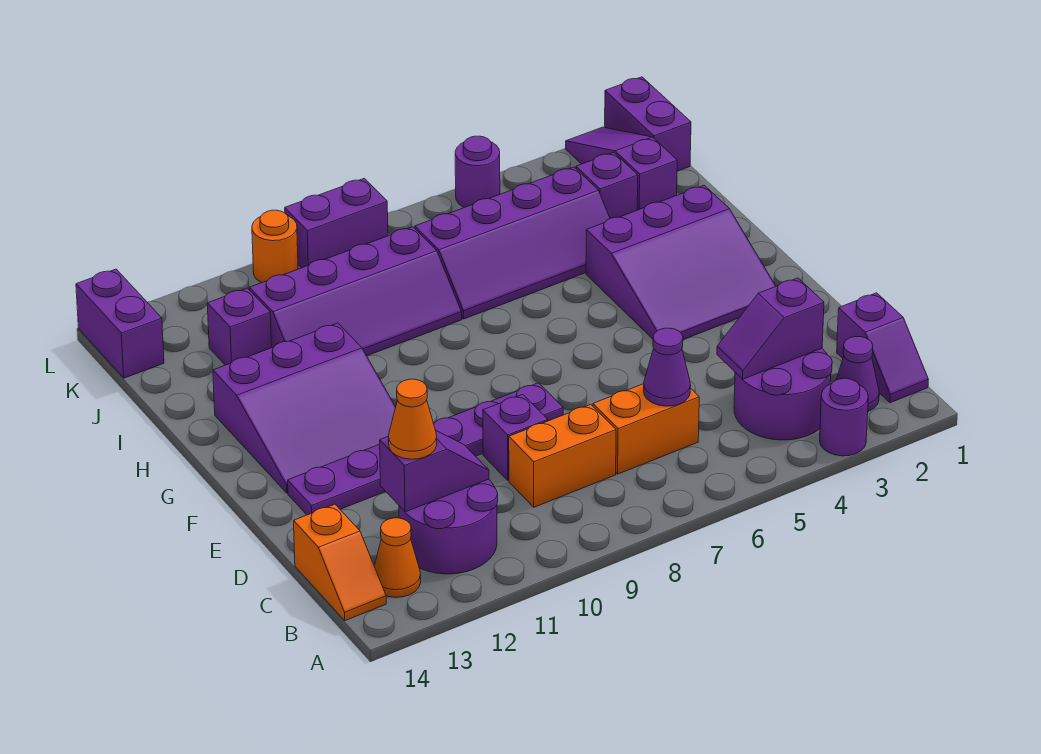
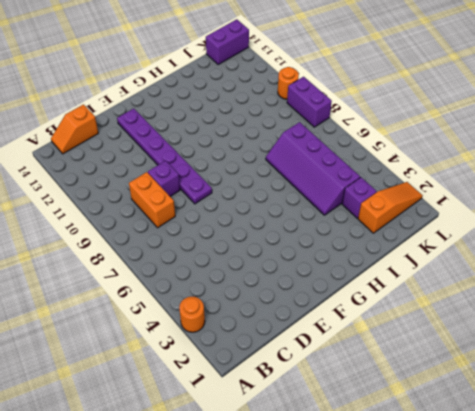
orange 1x1 round brick [179,297,205,332] -> purple 1x1 round brick [820,378,868,456]
orange 1x3 slope [358,182,423,233] -> purple 1x3 slope [566,127,677,210]
none -> purple 1x2 slope [837,293,928,403]
none -> purple 1x1 cone [836,337,879,411]
none -> purple 2x2 round brick [734,348,832,440]

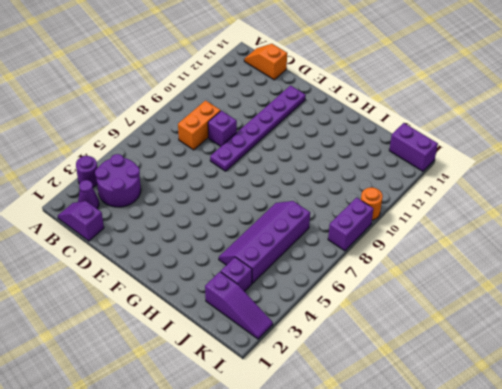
none -> purple 2x2 round brick [399,479,498,574]
none -> orange 1x1 cone [374,518,421,597]
none -> orange 1x2 brick [593,384,699,474]

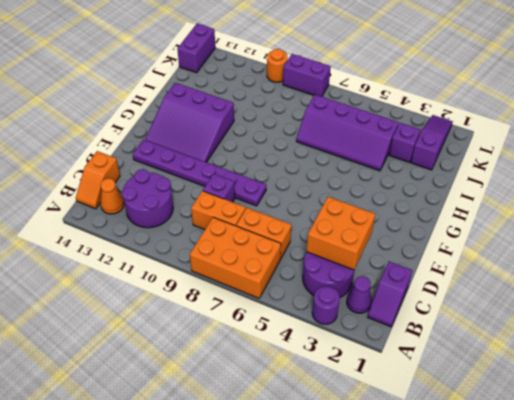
orange 2x3 brick [190,217,281,298] -> none
orange 2x2 brick [306,197,375,270] -> purple 1x2 slope [717,278,824,379]
none -> purple 3x3 slope [586,185,776,340]
none -> purple 2x4 slope [249,227,462,356]
none -> purple 1x1 brick [207,288,271,365]

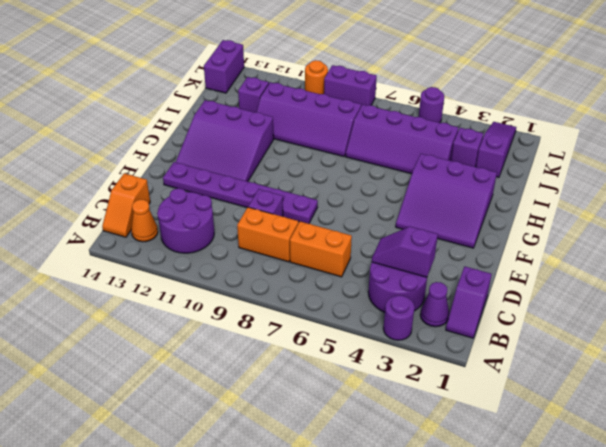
none -> purple 1x2 brick [605,77,691,171]
none -> purple 1x1 cone [644,328,691,406]
none -> purple 1x2 slope [380,430,489,512]

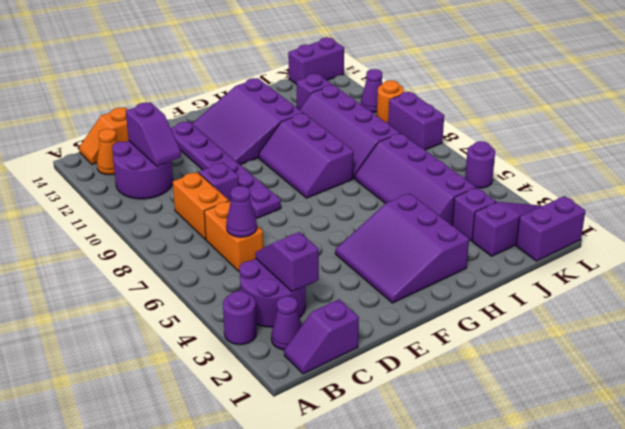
purple 2x3 slope [259,113,354,198] -> none
purple 1x1 cone [361,69,383,112] -> none
none -> orange 1x1 cone [389,379,437,459]

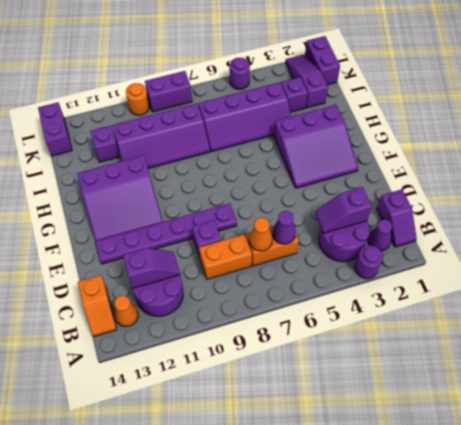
orange 1x1 cone [249,218,273,251] -> orange 1x1 cone moved to [389,379,437,459]

